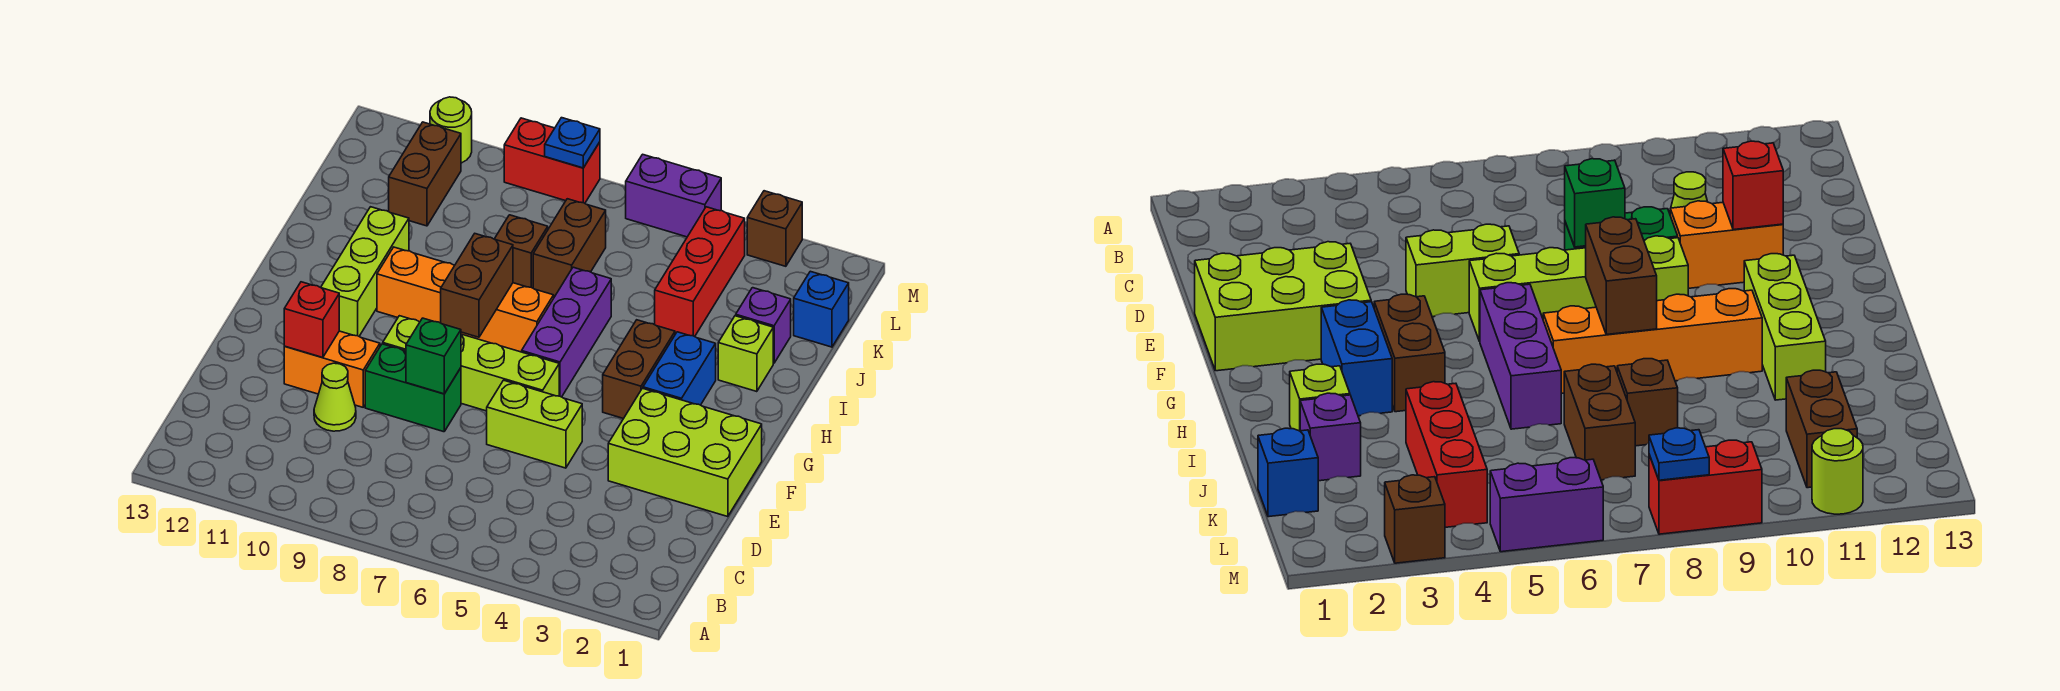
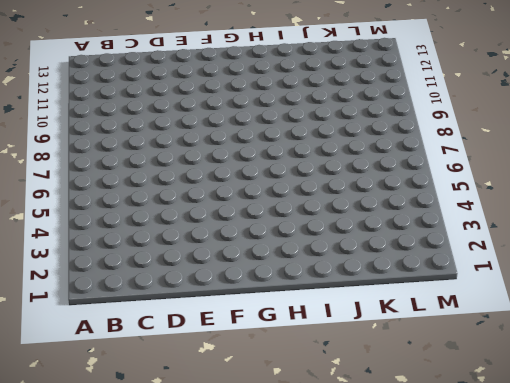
none -> lime 1x1 cone [314,363,356,431]
none -> lime 2x3 brick [608,388,762,517]
none -> lime 1x2 brick [487,380,582,468]

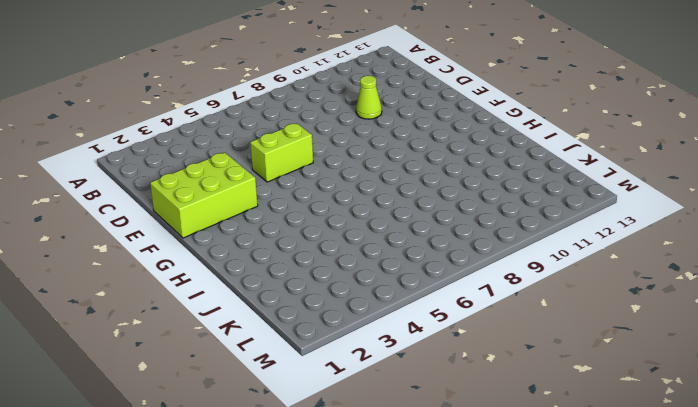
none -> green 1x2 brick [365,344,461,432]
none -> orange 1x2 brick [284,331,380,407]
none -> lime 1x4 brick [383,316,559,411]

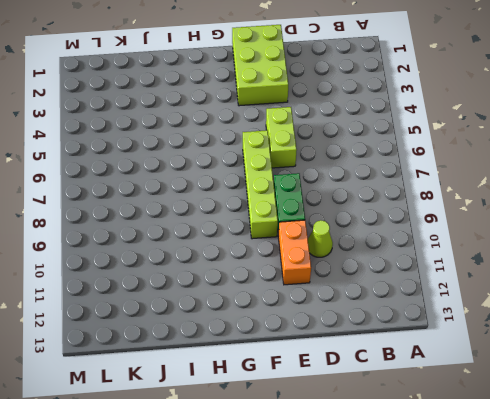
none -> blue 1x2 brick [643,332,716,405]
none -> brown 1x2 brick [603,320,675,419]
none -> purple 1x3 brick [522,267,611,397]

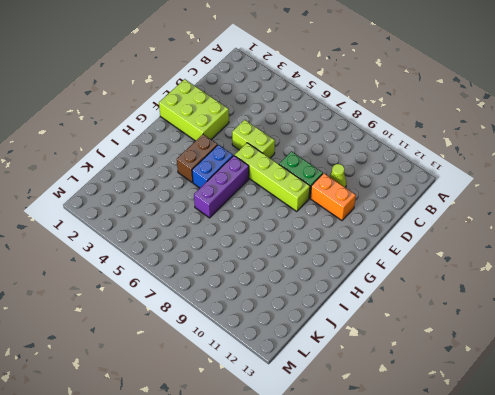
blue 1x2 brick [192,145,233,188] -> blue 1x2 brick moved to [643,332,716,405]
none -> lime 1x3 brick [321,207,409,336]
none -> orange 1x4 brick [377,247,554,352]
none -> lime 1x1 brick [718,316,773,392]

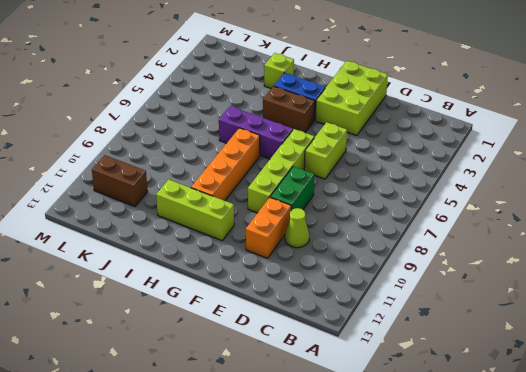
none -> purple 1x1 brick [736,288,791,363]
none -> red 1x3 brick [655,207,745,337]
none -> brown 1x2 brick [533,199,606,297]

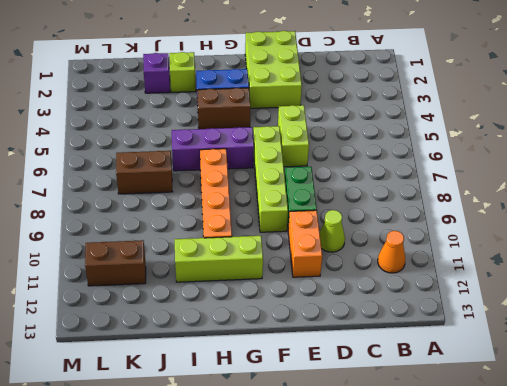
orange 1x1 cone [378,231,405,273] -> none
none -> red 1x3 brick [655,207,745,337]
none -> brown 1x1 brick [495,215,548,288]
none -> blue 1x1 brick [794,271,849,347]

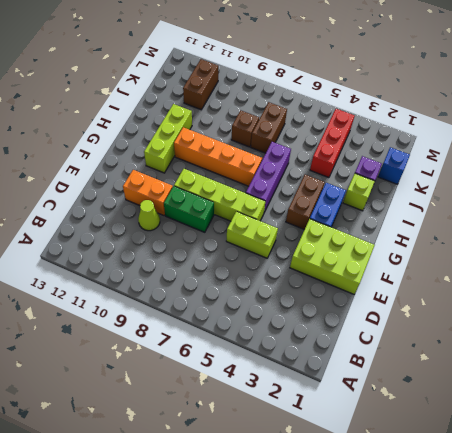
none -> brown 1x1 brick [747,191,802,266]
none -> purple 1x2 brick [626,154,721,237]
none -> red 1x2 brick [504,118,600,203]

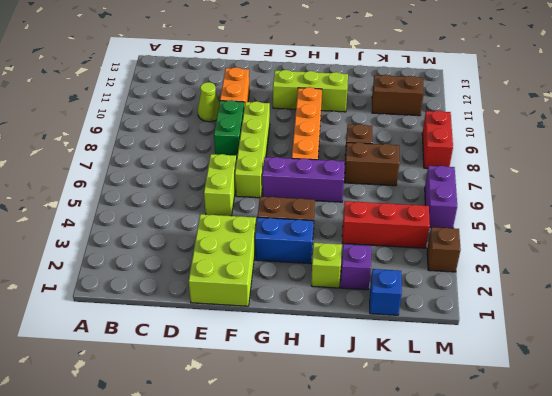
none -> lime 1x1 round brick [430,97,472,163]
none -> green 1x1 brick [406,318,461,394]
none -> red 1x1 brick [284,282,339,358]

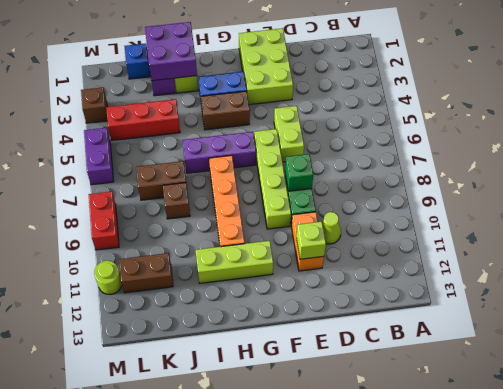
lime 1x1 brick [296,222,326,259] -> red 1x1 brick [284,282,339,358]
purple 2x2 brick [145,22,197,81] -> none
none -> brown 1x2 brick [441,234,513,337]
none -> blue 1x1 plate [545,118,600,168]

